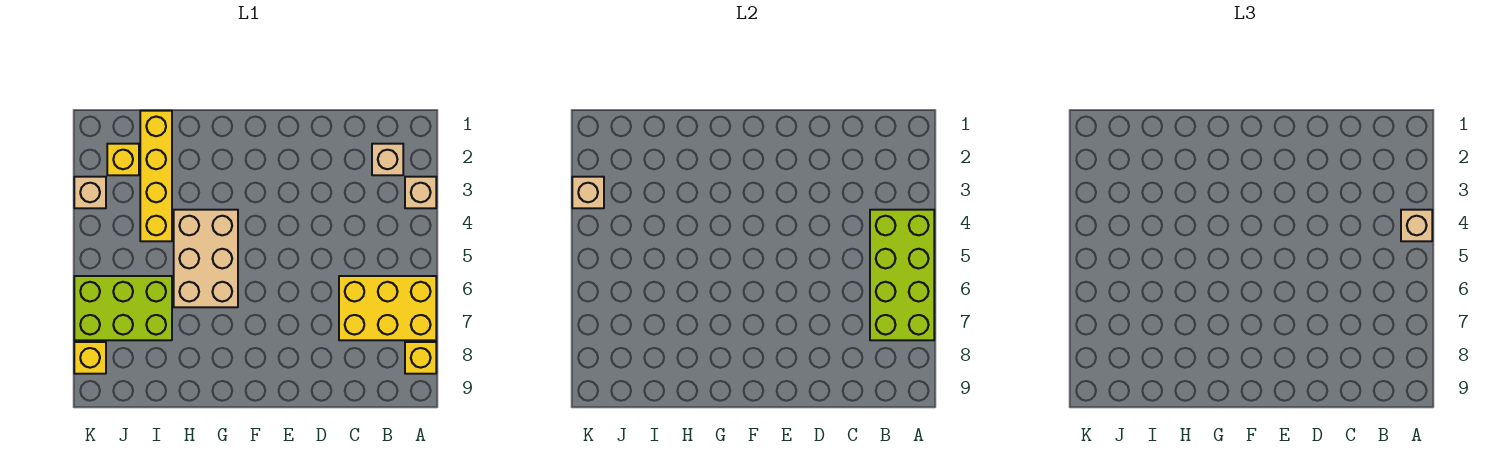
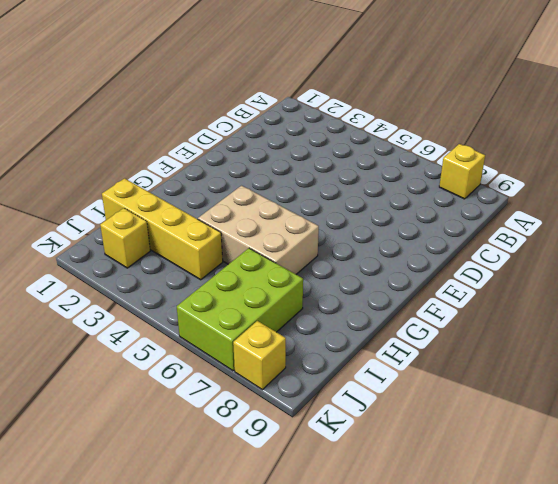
none -> tan 1x1 brick [405,177,436,208]
none -> yellow 2x3 brick [339,276,436,340]
none -> tan 1x1 brick [372,144,403,175]

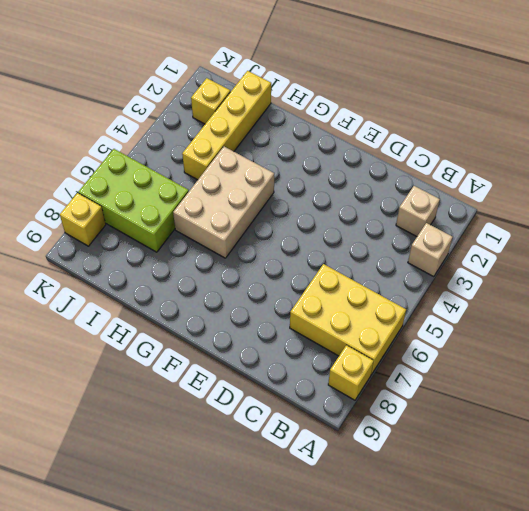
none -> tan 1x1 brick [74,177,106,208]
none -> lime 2x4 brick [870,210,934,340]
none -> tan 1x1 brick [572,177,604,208]

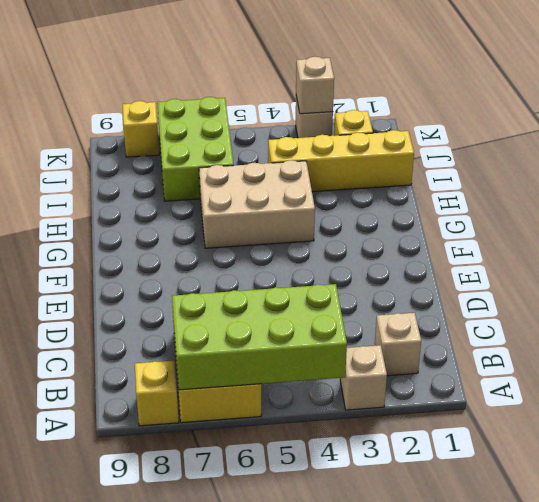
none -> tan 1x1 brick [1401,210,1432,241]

